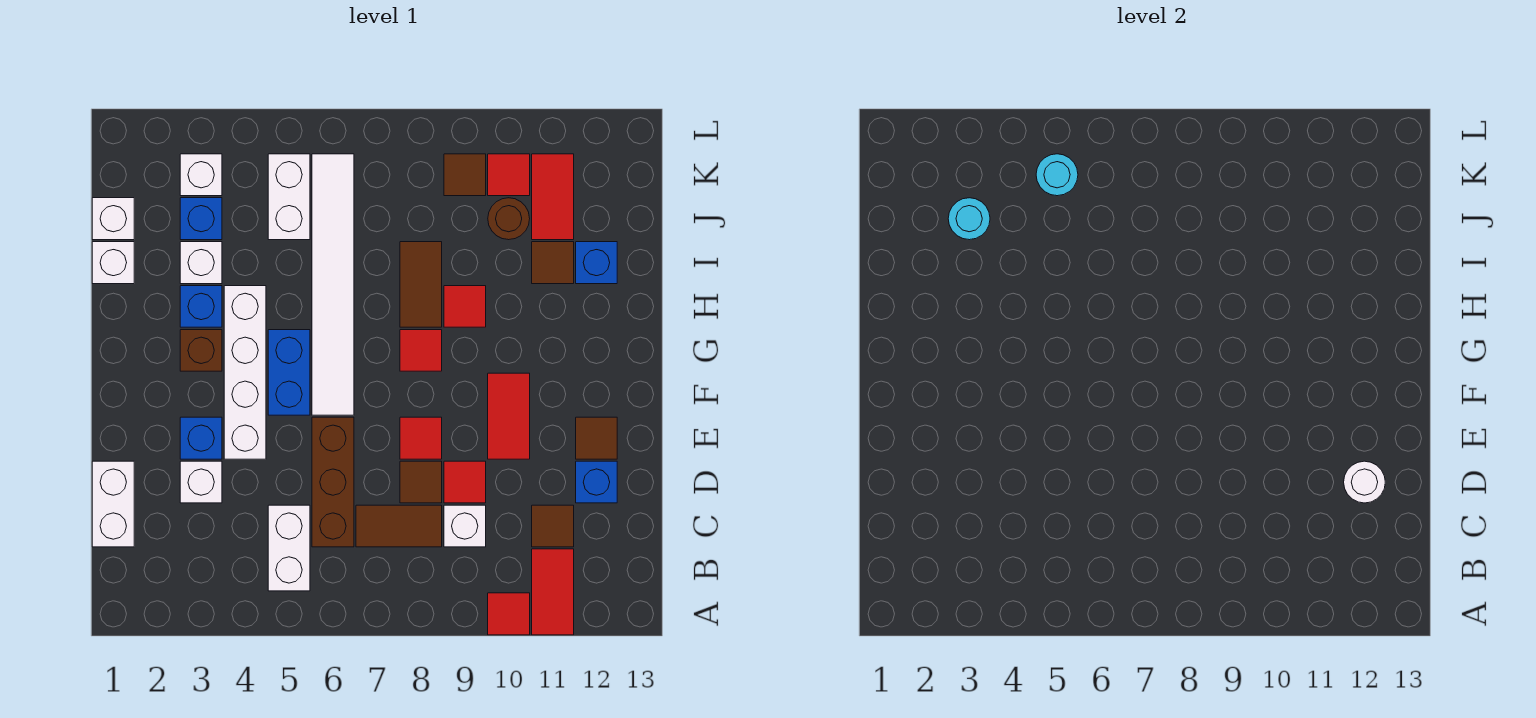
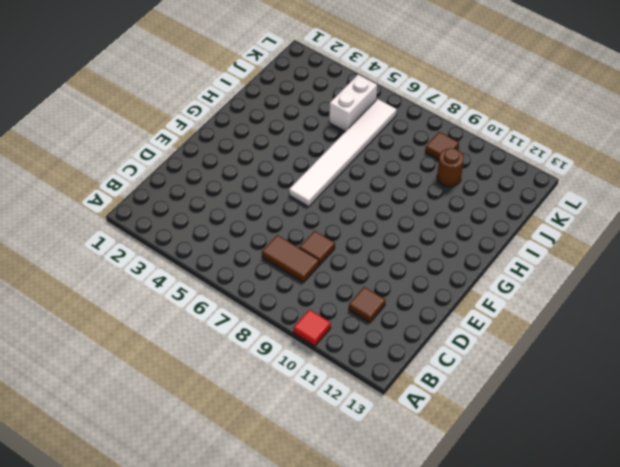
none -> red 1x2 tile [532,549,574,635]
none -> white 1x2 brick [268,505,310,591]
none -> white 1x2 brick [92,461,134,547]
none -> brown 1x3 brick [312,417,354,547]

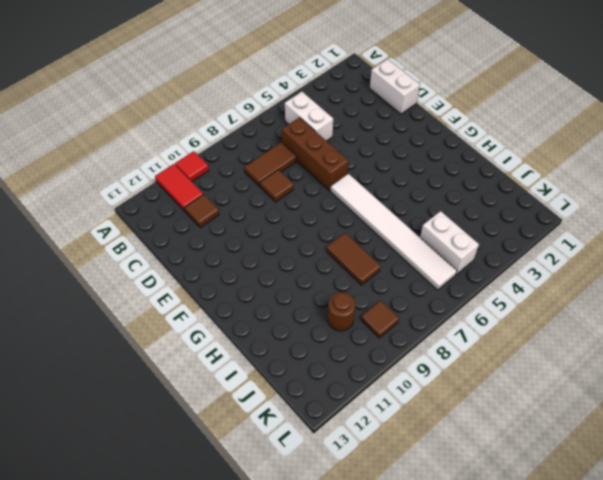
none -> white 1x1 brick [444,505,486,547]
none -> white 1x1 brick [180,461,222,503]
none -> red 1x1 tile [444,461,486,503]
none -> blue 1x1 brick [576,461,617,503]

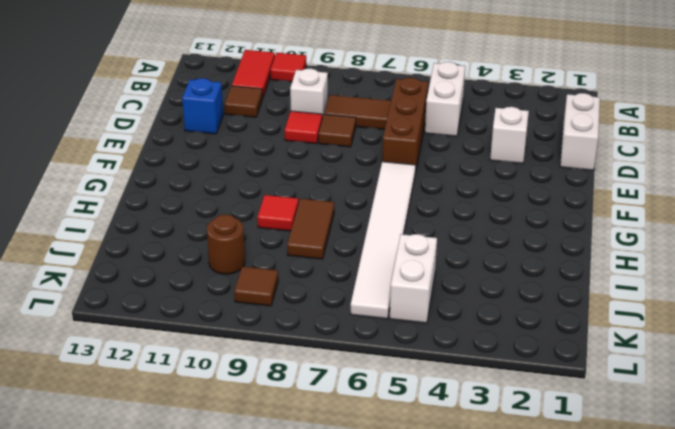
none -> blue 1x1 brick [180,417,222,459]
none -> white 1x4 brick [224,286,266,459]
none -> red 1x1 tile [400,417,442,459]
none -> red 1x2 tile [488,373,530,459]

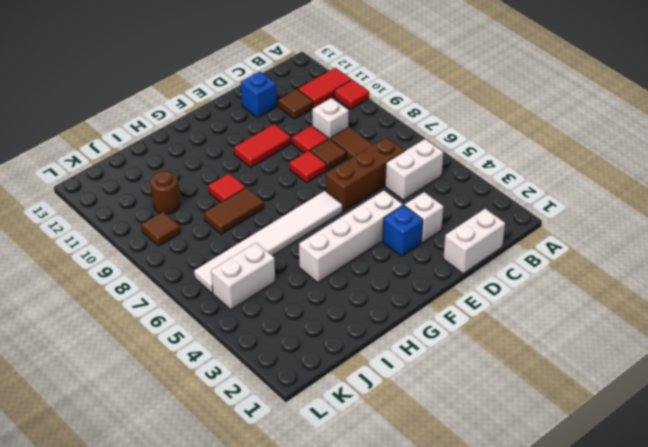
none -> brown 1x1 tile [576,417,617,459]
none -> blue 1x2 brick [268,330,310,415]
none -> brown 1x1 brick [180,330,222,371]
none -> red 1x1 tile [400,330,442,371]

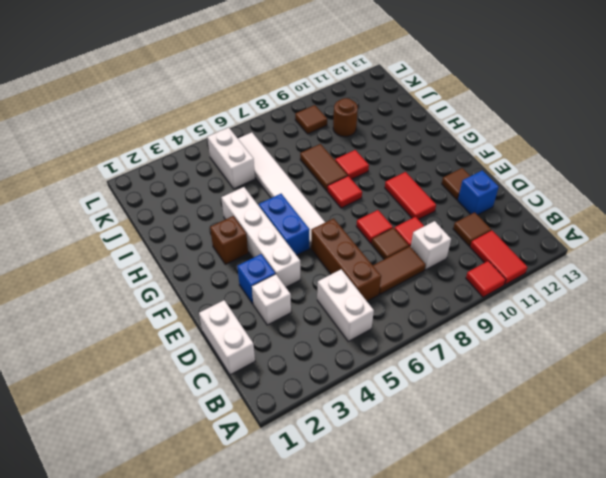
none -> blue 1x1 brick [180,286,222,327]
none -> white 1x1 brick [92,242,134,284]
none -> white 1x1 brick [180,242,222,284]
none -> brown 1x1 tile [532,242,574,284]

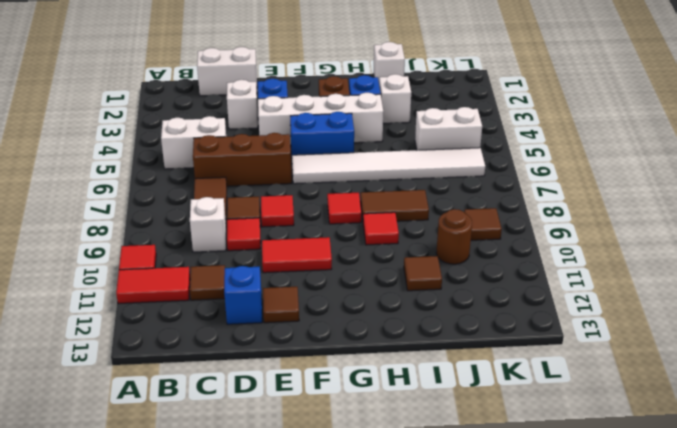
none -> blue 1x1 brick [576,242,617,284]
none -> white 1x1 brick [92,198,134,240]
none -> blue 1x1 brick [180,198,222,240]
none -> red 1x2 tile [532,154,574,240]

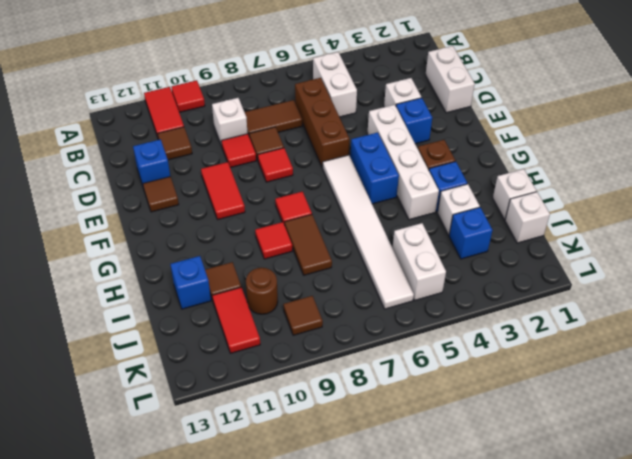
none -> white 1x1 brick [180,154,222,196]
none -> red 1x1 tile [488,154,530,196]
none -> white 1x1 round brick [1344,461,1385,503]
none -> cyan 1x1 round brick [948,198,990,240]

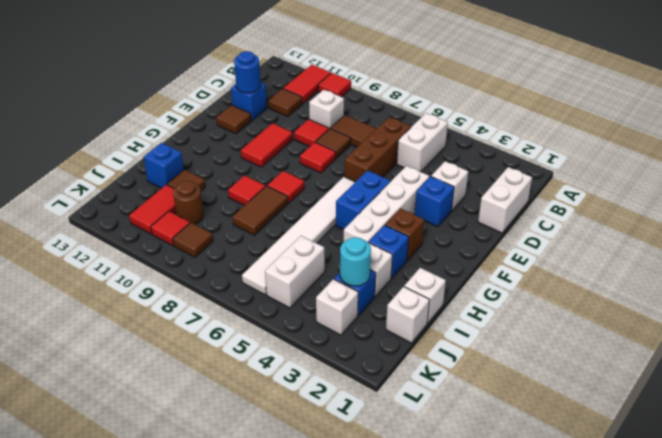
blue 1x1 round brick [234,51,261,93] -> white 1x1 round brick [1344,461,1385,503]
none -> cyan 1x1 round brick [1036,154,1078,196]

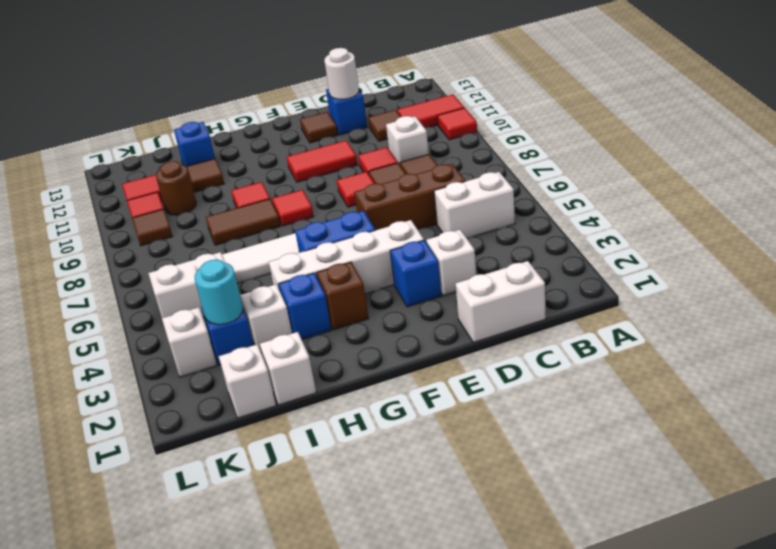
none -> cyan 1x1 round brick [1036,154,1078,196]

